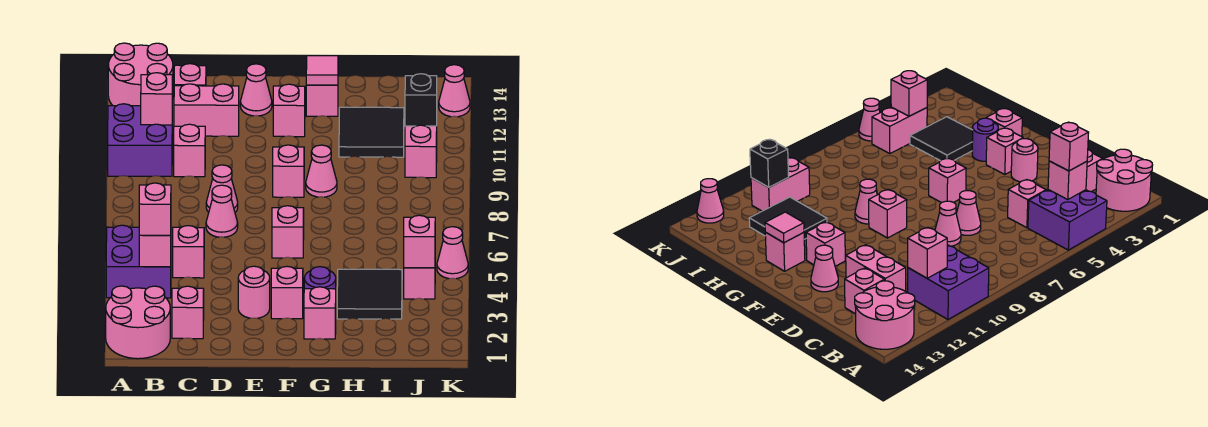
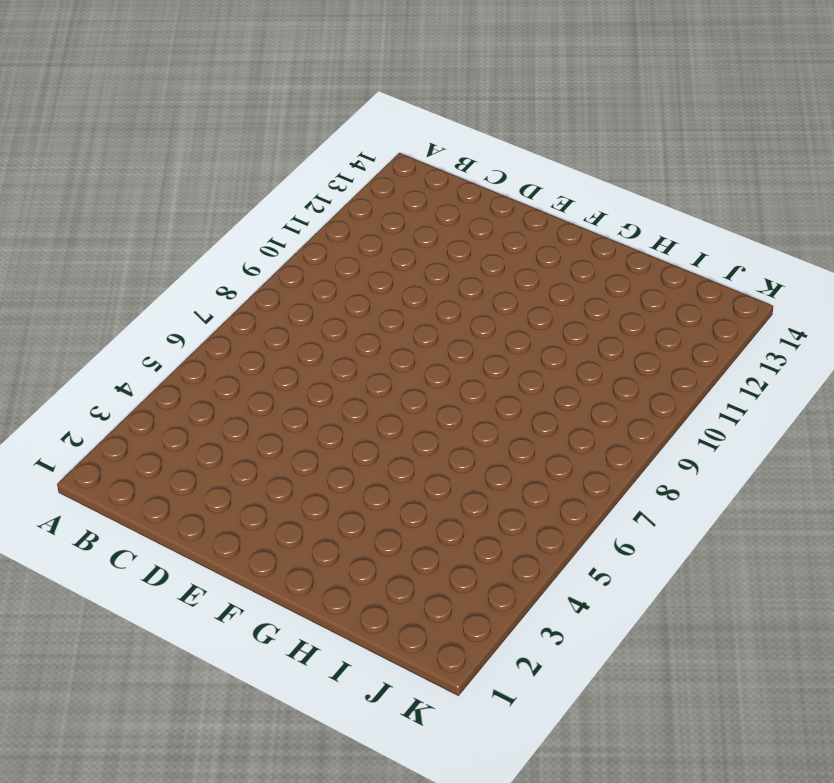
none -> pink 2x2 round brick [106,286,170,359]
none -> purple 2x2 brick [106,225,171,298]
none -> purple 2x2 brick [108,104,172,176]
none -> pink 2x2 round brick [108,43,173,106]

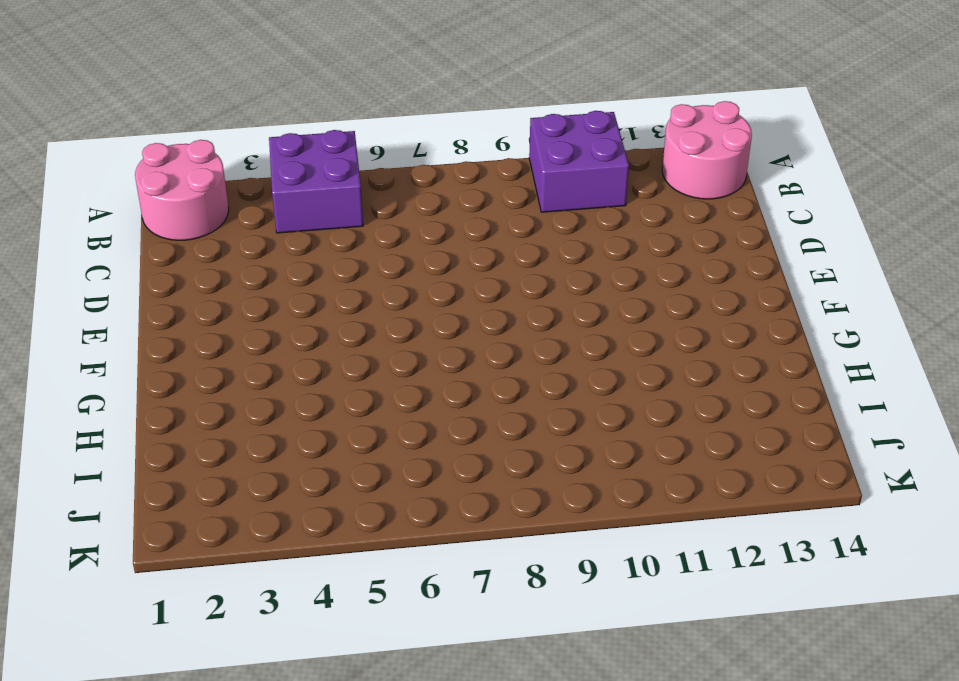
none -> pink 1x1 brick [172,286,204,339]
none -> pink 1x1 brick [173,226,204,278]
none -> pink 1x1 brick [174,124,205,177]
none -> pink 1x2 brick [174,84,239,136]

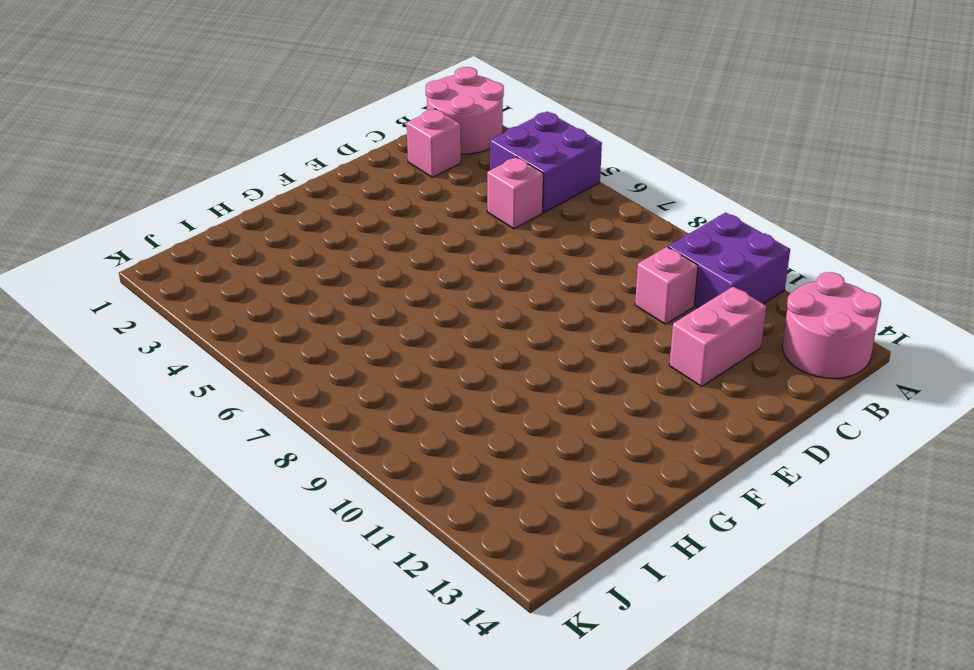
none -> pink 1x1 brick [174,64,206,86]
none -> pink 1x1 cone [206,185,238,237]
none -> pink 1x1 cone [206,165,238,212]
none -> pink 1x1 round brick [238,266,270,318]

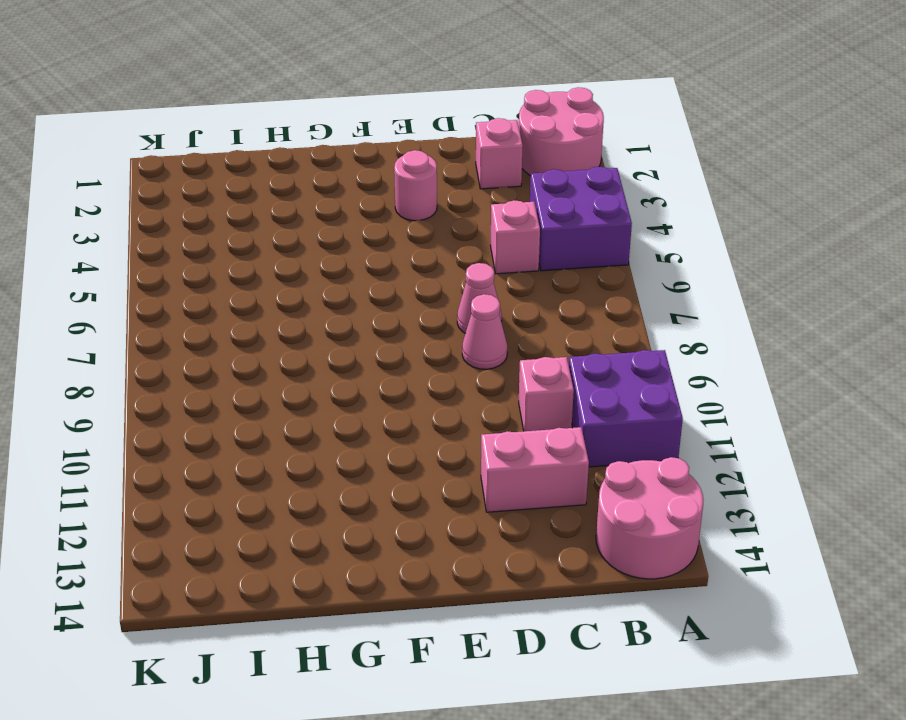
none -> pink 1x1 brick [174,64,206,86]
none -> pink 1x1 cone [240,64,272,116]
none -> pink 1x1 brick [271,266,303,319]
none -> pink 1x1 brick [272,206,304,258]

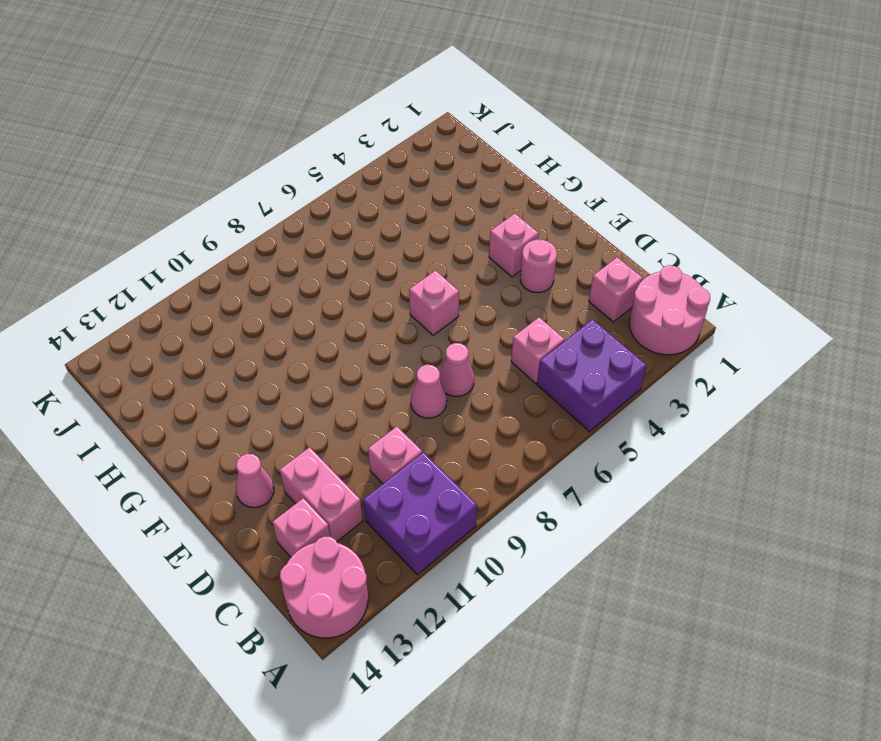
none -> pink 1x1 brick [273,145,304,197]
none -> pink 1x1 brick [273,84,305,137]
none -> pink 1x1 brick [304,287,336,339]
none -> purple 1x1 round brick [304,267,336,289]

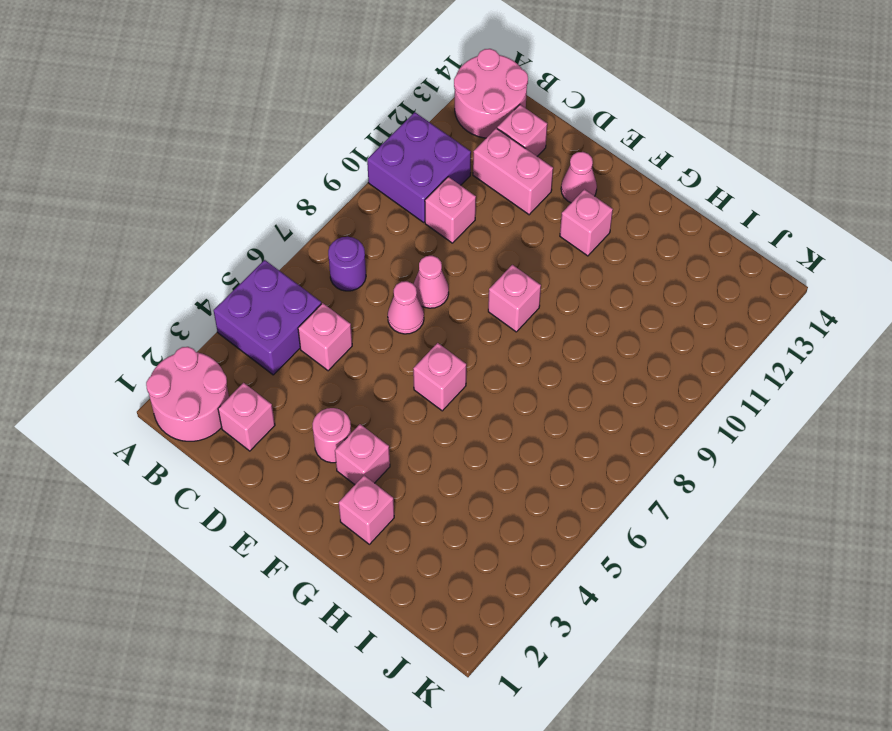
purple 1x1 round brick [328,237,366,291] -> purple 1x1 round brick moved to [304,267,336,289]
none -> pink 1x1 cone [306,145,337,197]
none -> pink 1x1 brick [306,85,338,116]
none -> black 2x2 tile [337,269,402,319]
none -> black 2x2 tile [339,107,404,157]

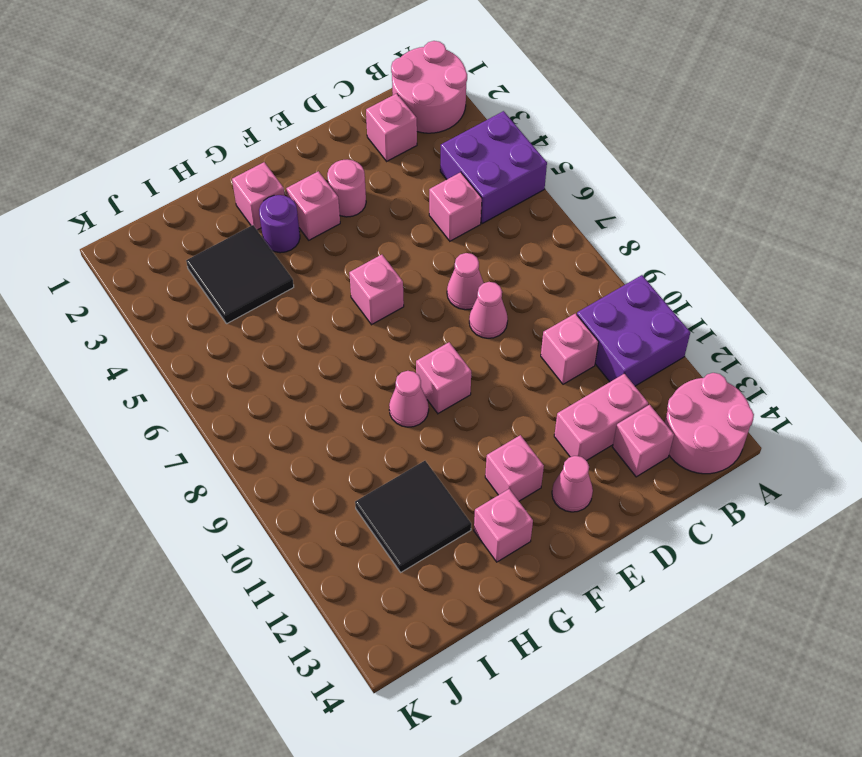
none -> pink 1x2 brick [404,268,435,299]
none -> pink 1x2 brick [405,125,437,178]
none -> pink 1x1 cone [437,227,468,279]
none -> pink 1x1 cone [439,65,470,117]

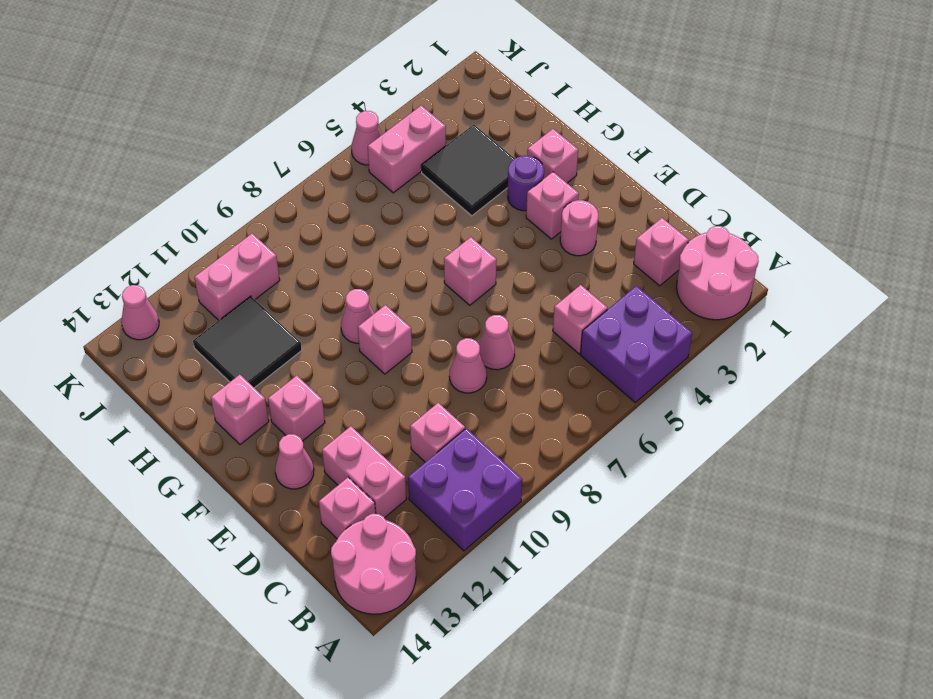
none -> pink 1x1 brick [139,235,171,267]
none -> pink 1x1 brick [141,73,172,125]
none -> pink 1x1 tile [306,56,338,85]
none -> pink 1x1 brick [404,215,435,268]

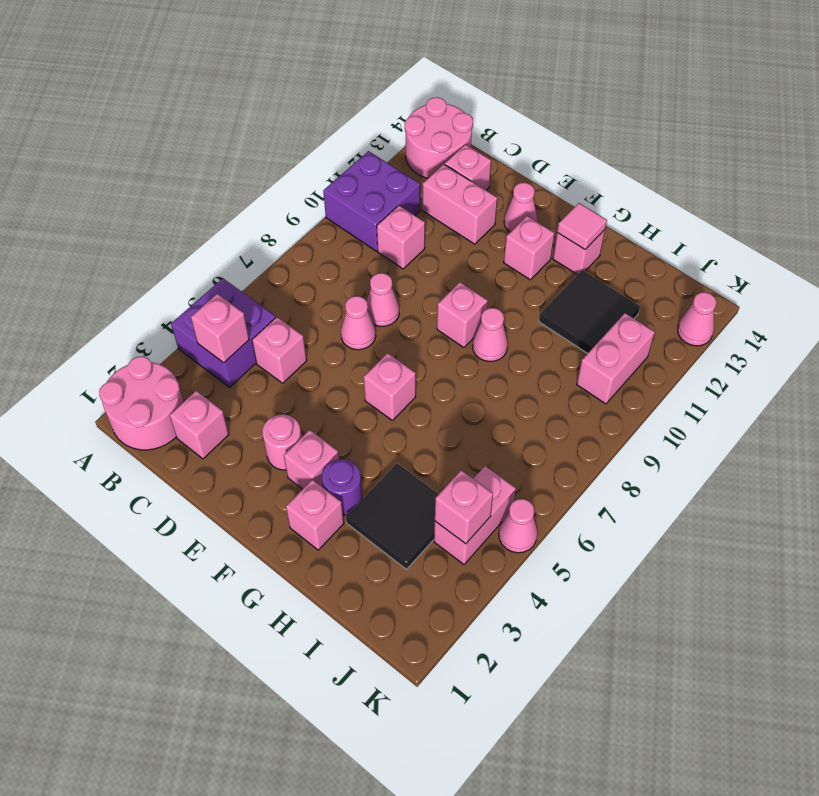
none -> pink 1x1 brick [141,73,172,125]
none -> black 1x1 brick [405,74,437,126]
none -> pink 1x1 brick [139,183,171,235]

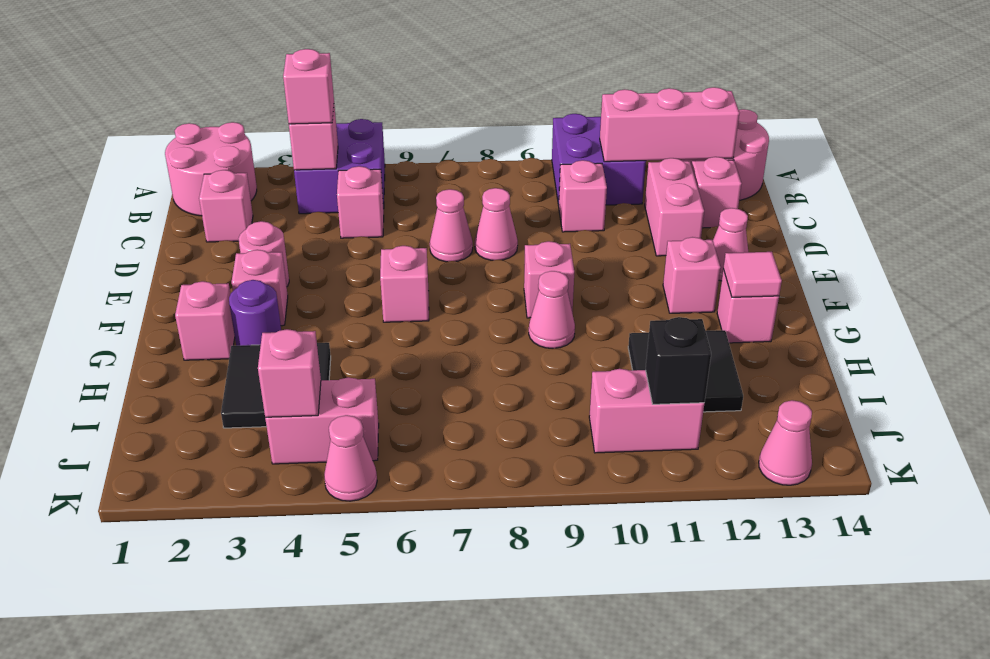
pink 1x3 brick [600,87,739,162] -> pink 1x1 brick [141,73,172,125]

